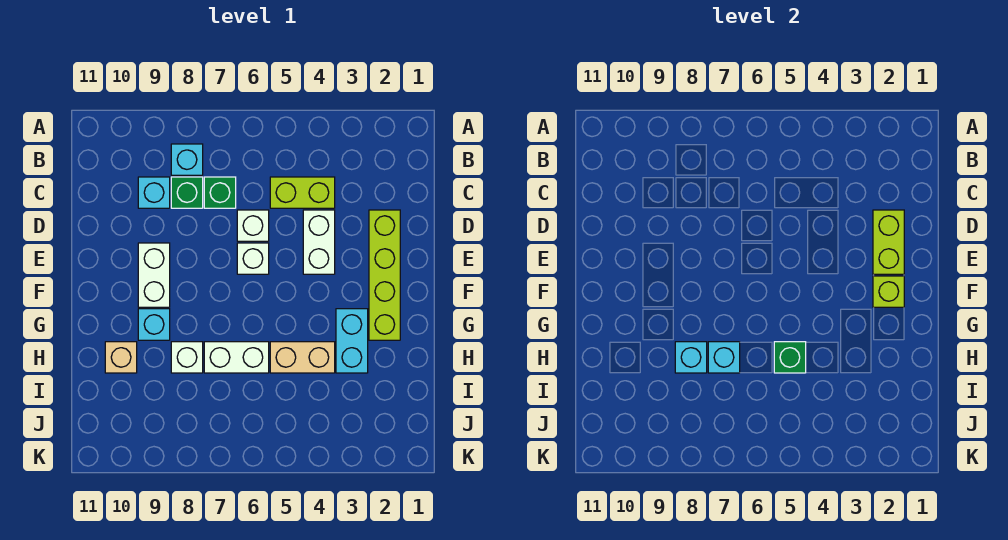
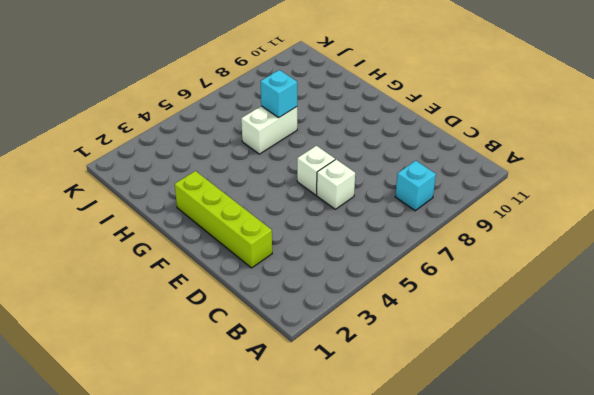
none -> lime 1x2 brick [270,177,335,208]
none -> green 1x1 brick [204,177,236,208]
none -> green 1x1 brick [171,177,203,208]

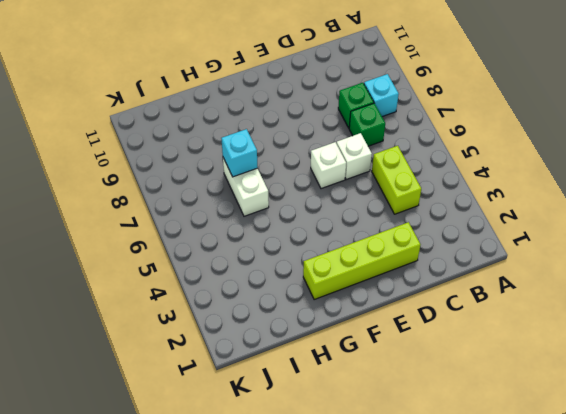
none -> cyan 1x1 brick [138,177,170,208]
none -> white 1x2 brick [303,210,335,274]
none -> white 1x2 brick [138,243,170,307]

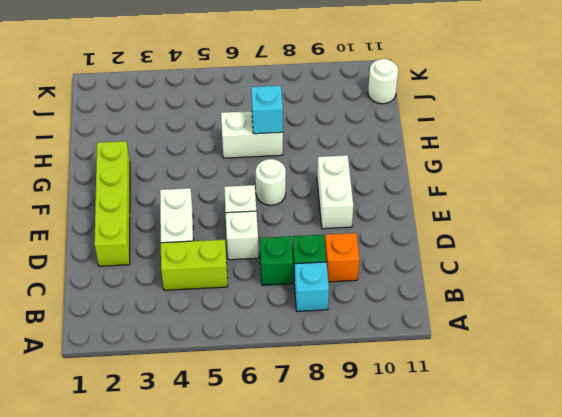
orange 1x1 brick [325,233,360,282] -> cyan 1x1 brick [138,177,170,208]
white 1x1 round brick [256,159,286,205] -> none
white 1x1 round brick [368,59,398,104] -> none
none -> cyan 1x2 brick [336,309,368,373]
none -> cyan 1x1 brick [138,309,170,340]
none -> tan 1x2 brick [270,342,335,373]

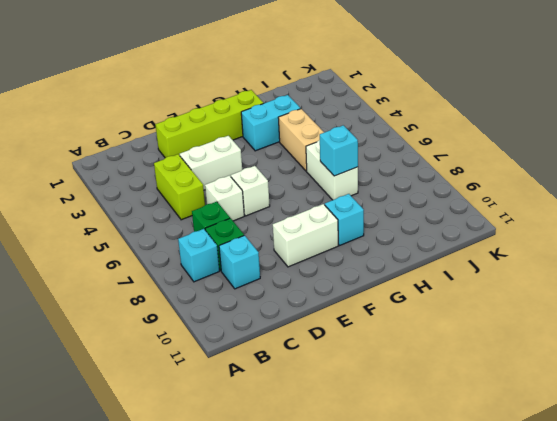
none -> white 1x1 brick [171,342,203,373]
none -> tan 1x1 brick [105,342,137,373]
none -> lime 1x2 brick [873,210,904,274]

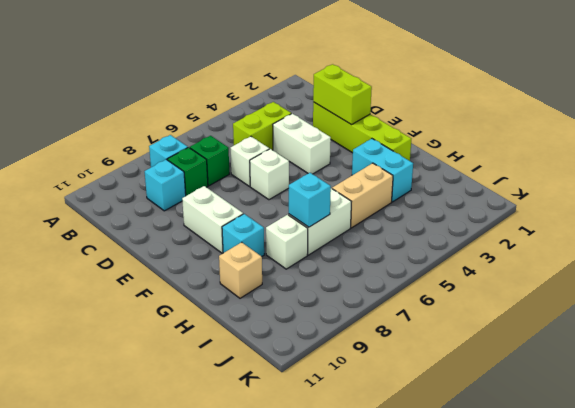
none -> lime 1x1 brick [873,276,904,307]
none -> green 1x1 brick [774,342,806,373]
none -> cyan 1x1 brick [675,342,707,373]

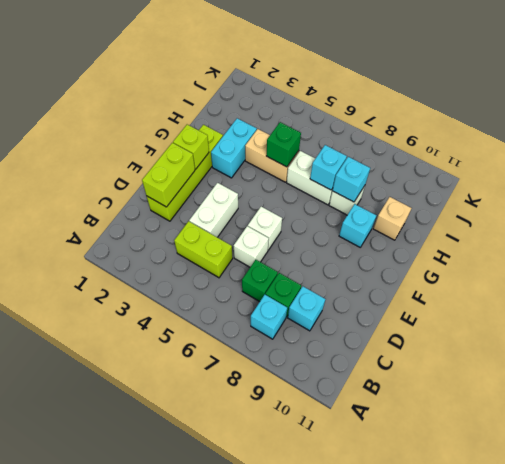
none -> white 1x2 brick [138,243,170,307]

